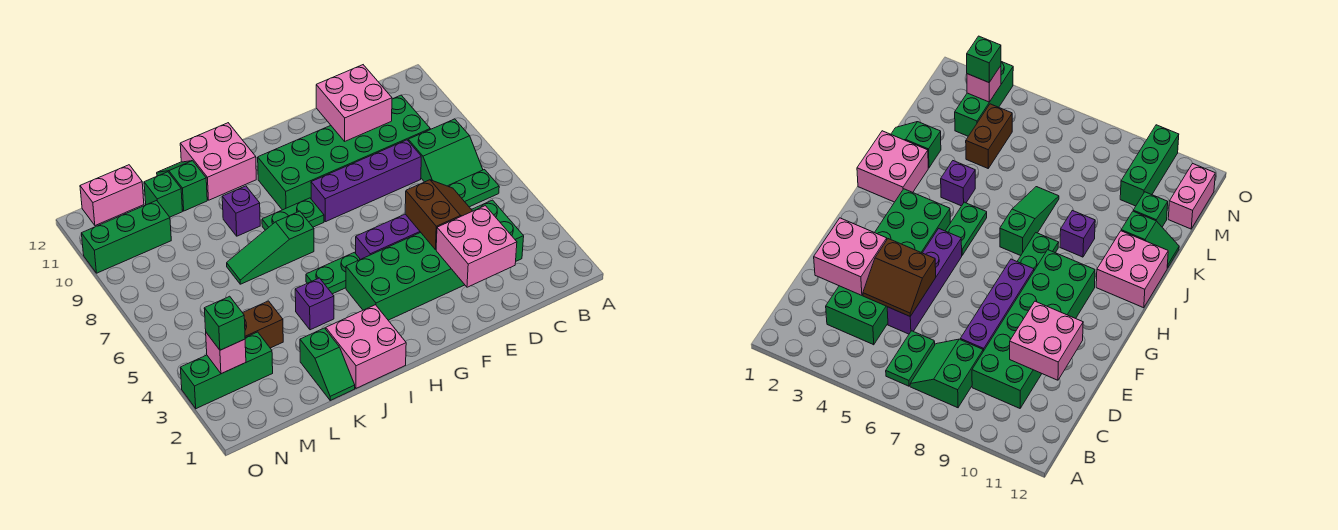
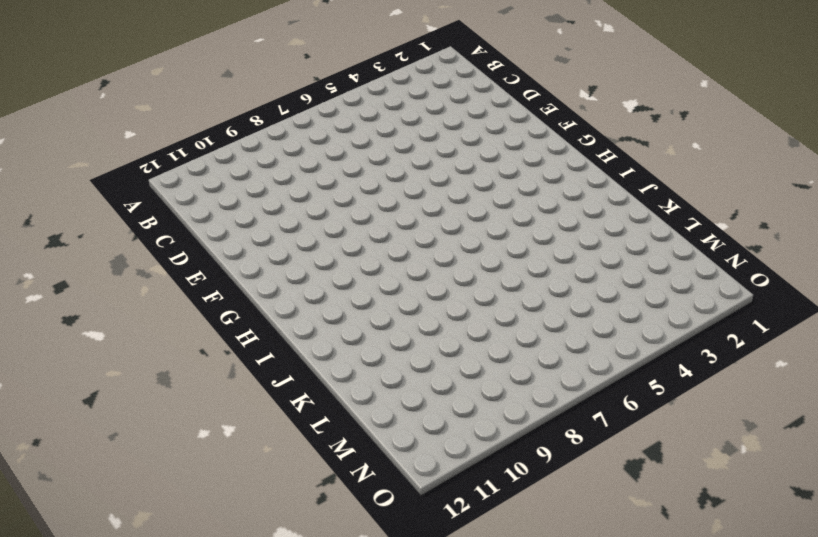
none -> green 1x2 plate [448,170,499,207]
none -> green 2x2 slope [408,119,483,186]
none -> green 2x6 brick [346,200,524,320]

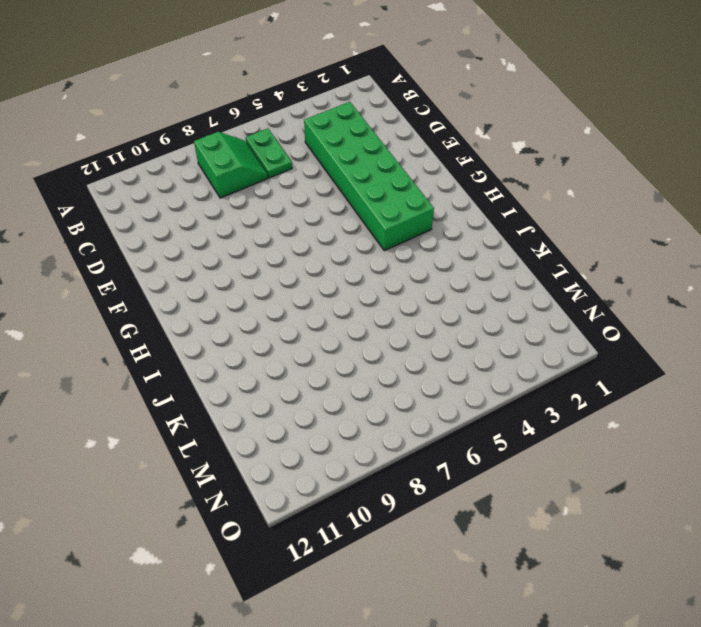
none -> green 2x6 brick [258,95,430,210]
none -> purple 1x4 brick [356,214,420,260]
none -> purple 1x4 brick [311,140,421,222]

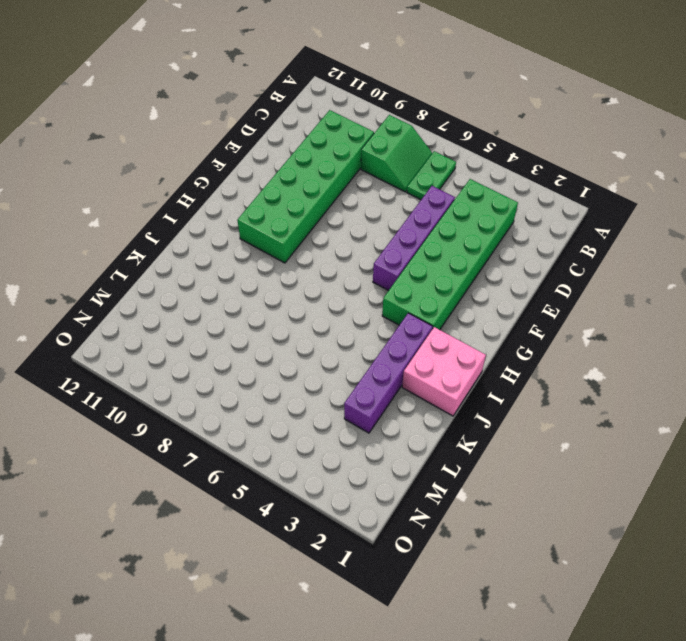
purple 1x4 brick [344,313,433,433] -> purple 1x4 brick moved to [311,140,421,222]
none -> green 1x2 plate [306,252,360,294]
none -> green 1x2 plate [262,198,324,230]
none -> green 1x3 slope [227,211,314,284]

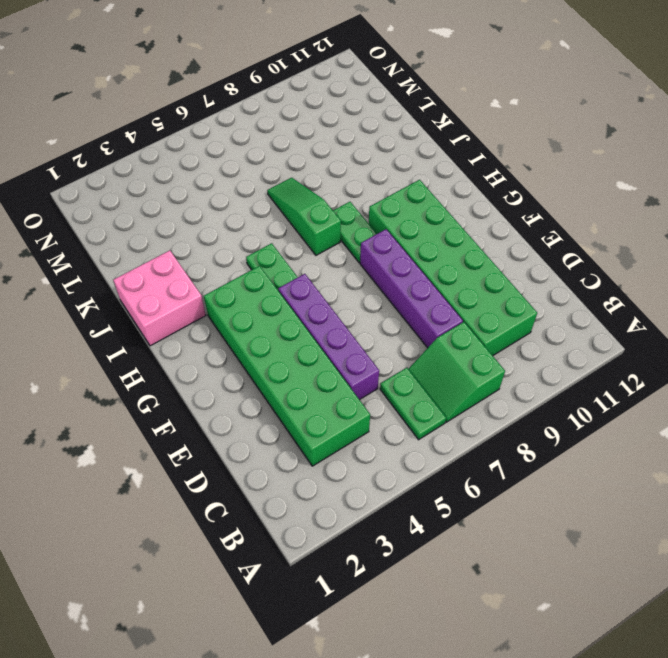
none -> pink 2x2 brick [180,123,256,200]
none -> purple 1x1 brick [295,278,334,330]
none -> purple 1x1 brick [222,186,260,236]

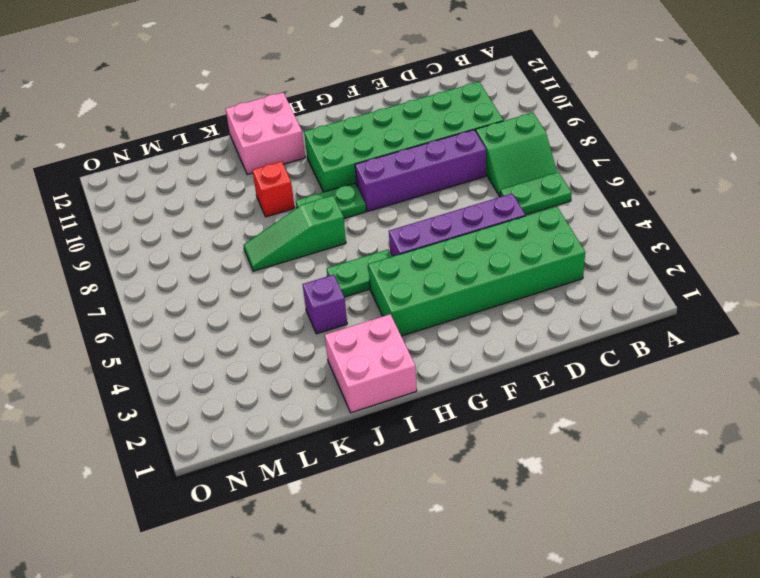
red 1x1 brick [252,161,295,217] -> purple 1x1 brick [222,186,260,236]
none -> green 1x2 slope [300,328,355,400]
none -> green 1x2 slope [157,161,207,211]
none -> brown 1x2 brick [243,301,283,348]

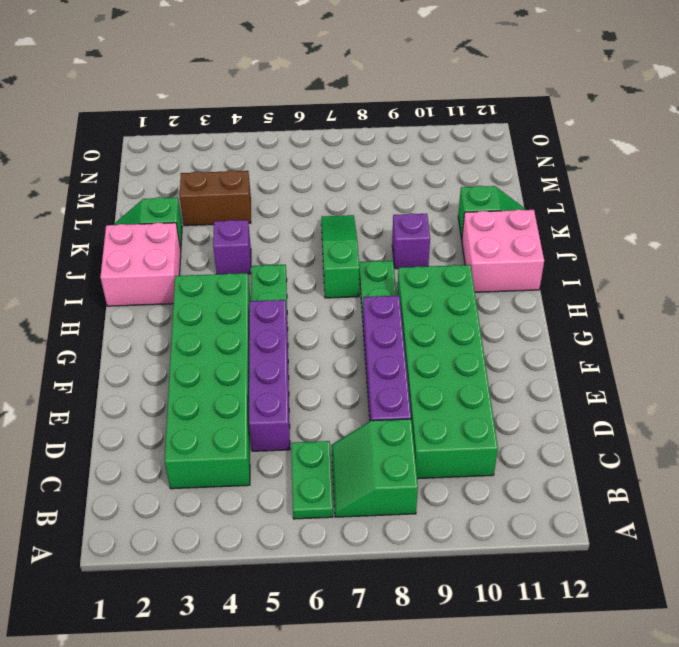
brown 1x2 brick [180,170,251,226] -> brown 1x2 brick turned to [243,301,283,348]
none -> green 1x1 brick [144,172,183,217]
none -> green 1x3 brick [180,332,273,409]
none -> green 1x3 brick [81,200,171,273]

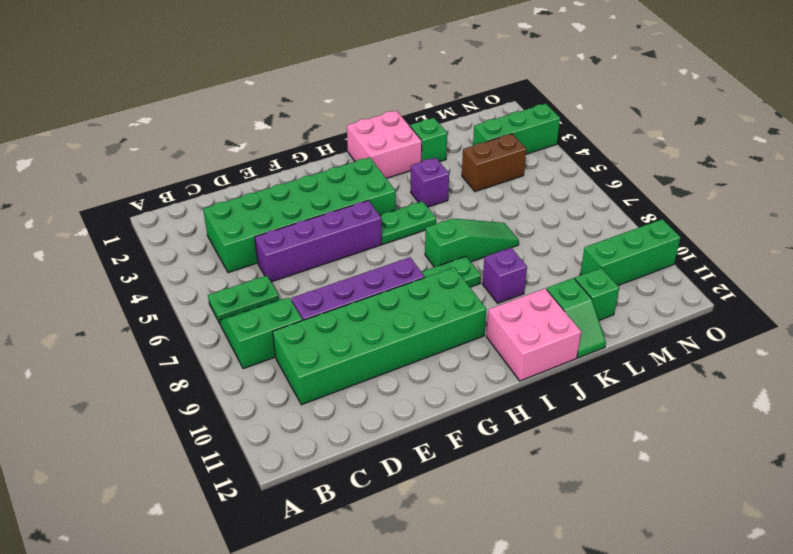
none -> pink 1x2 brick [80,165,144,226]
none -> pink 2x2 brick [436,206,517,287]
none -> brown 2x2 slope [405,180,472,250]

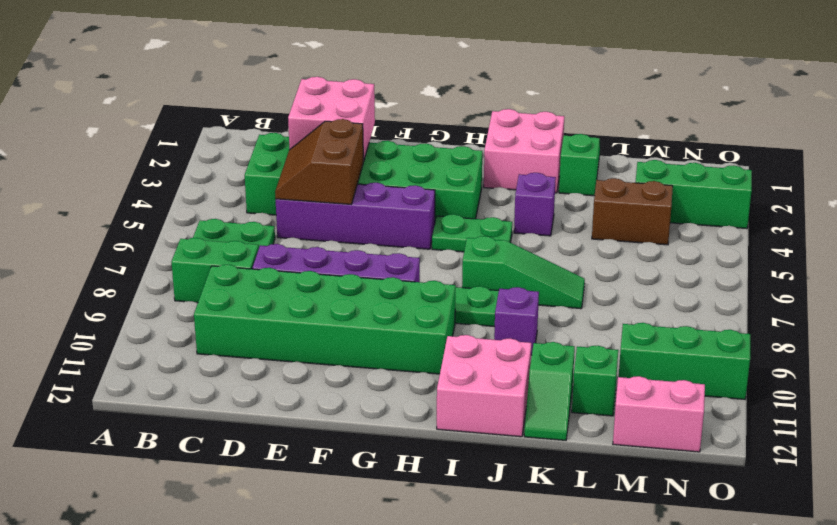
none -> pink 2x2 brick [316,65,392,141]
none -> pink 1x1 brick [206,333,246,374]
none -> green 1x1 brick [204,296,245,350]

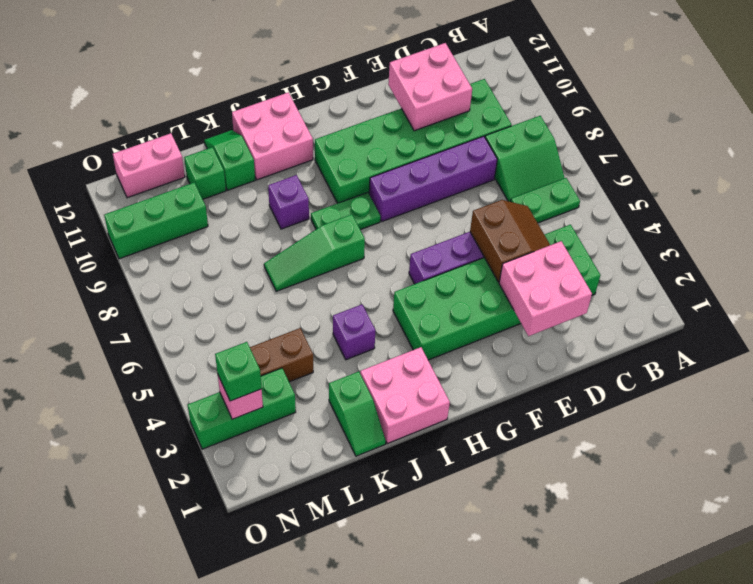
none -> green 1x2 plate [306,252,360,294]

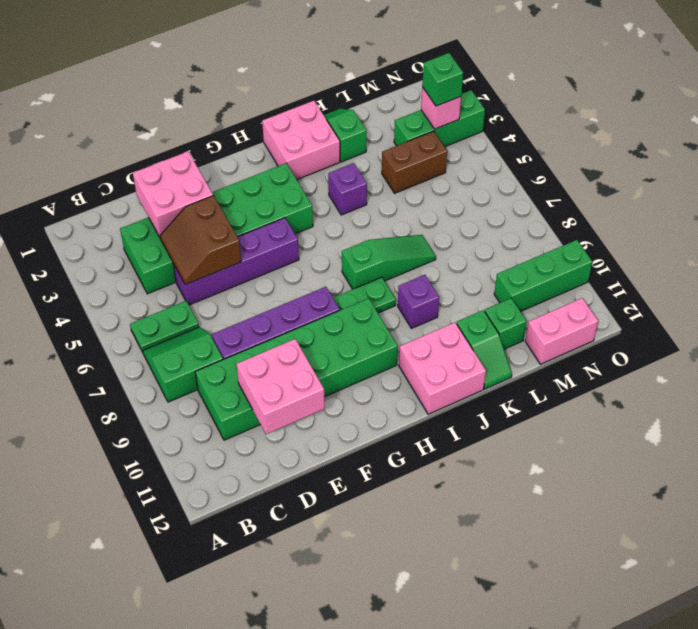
none -> green 1x2 plate [306,252,360,294]

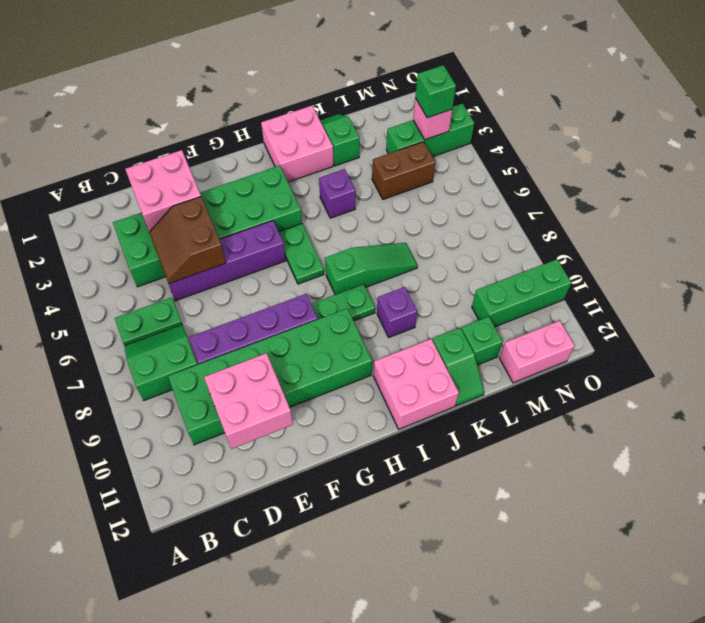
green 1x2 plate [279,224,324,284] -> green 1x2 plate turned to [306,252,360,294]

